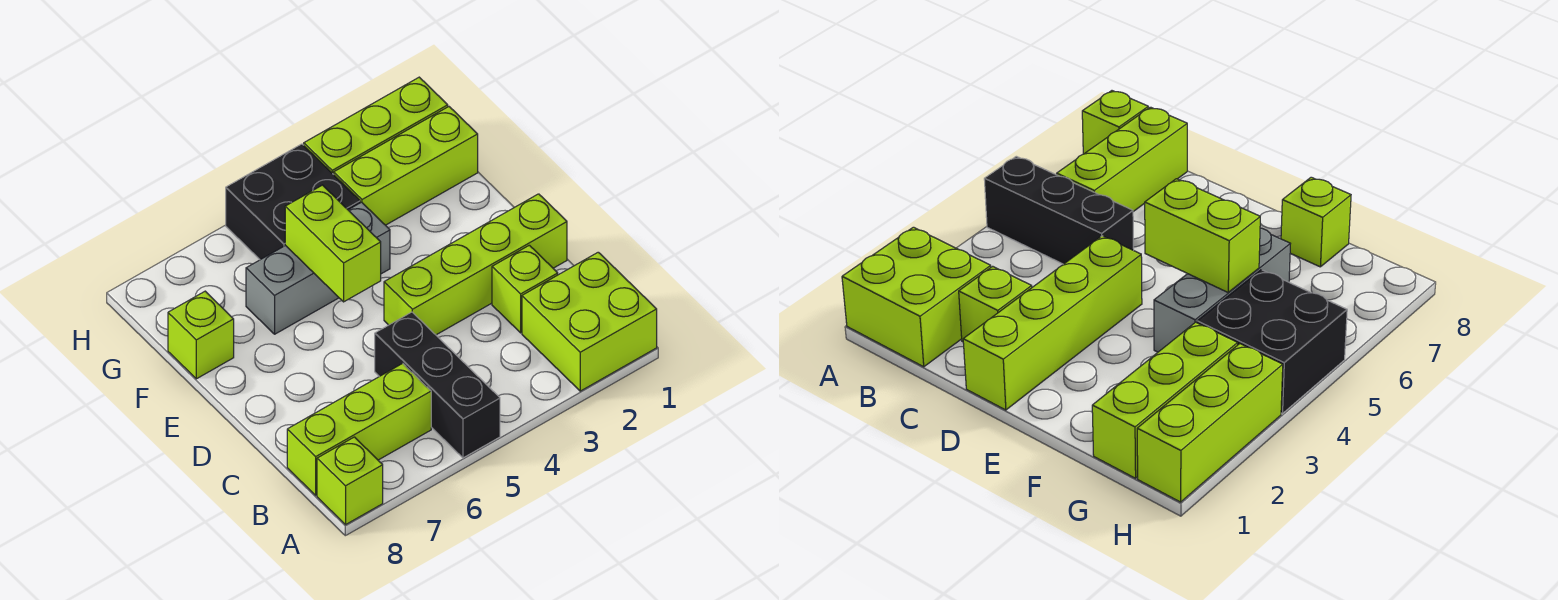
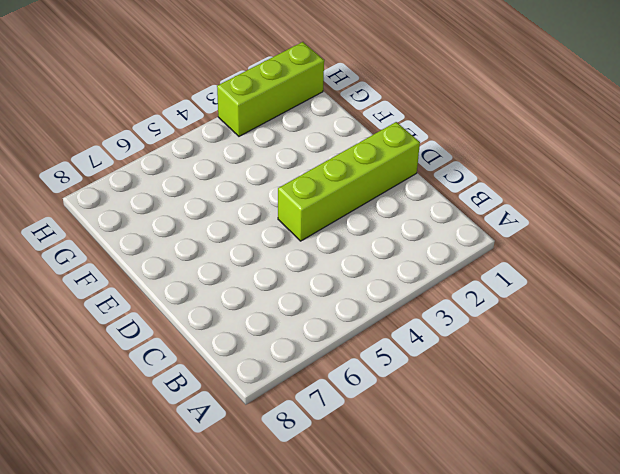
none -> lime 2x2 brick [522,252,657,391]
none -> black 1x3 brick [375,312,500,458]
none -> lime 1x1 brick [317,437,383,525]

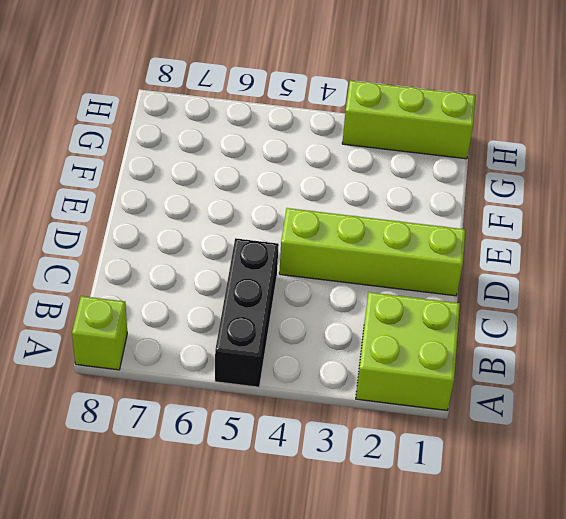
none -> lime 1x3 brick [287,363,431,495]
none -> lime 1x1 brick [492,245,558,333]
none -> grey 1x3 brick [246,202,390,334]

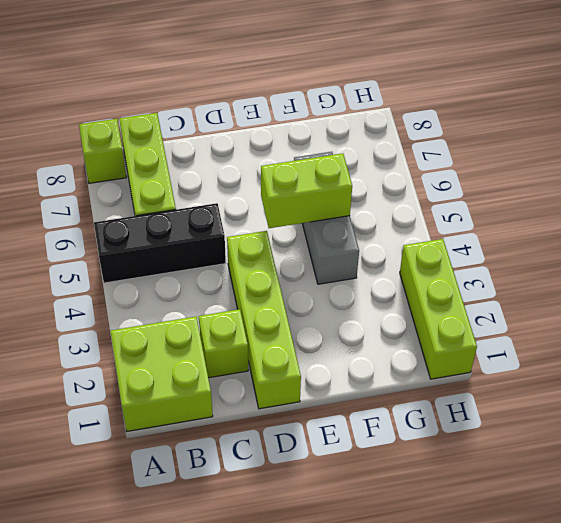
none -> lime 1x1 brick [168,291,234,379]
none -> lime 1x3 brick [334,107,478,225]
none -> black 2x2 brick [226,144,360,260]

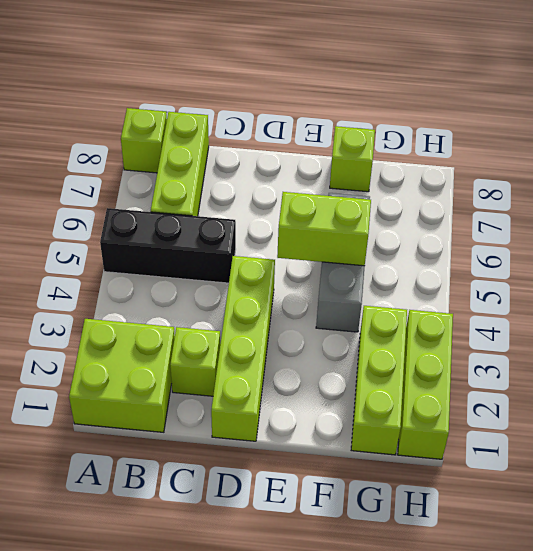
none -> black 2x2 brick [226,144,360,260]

